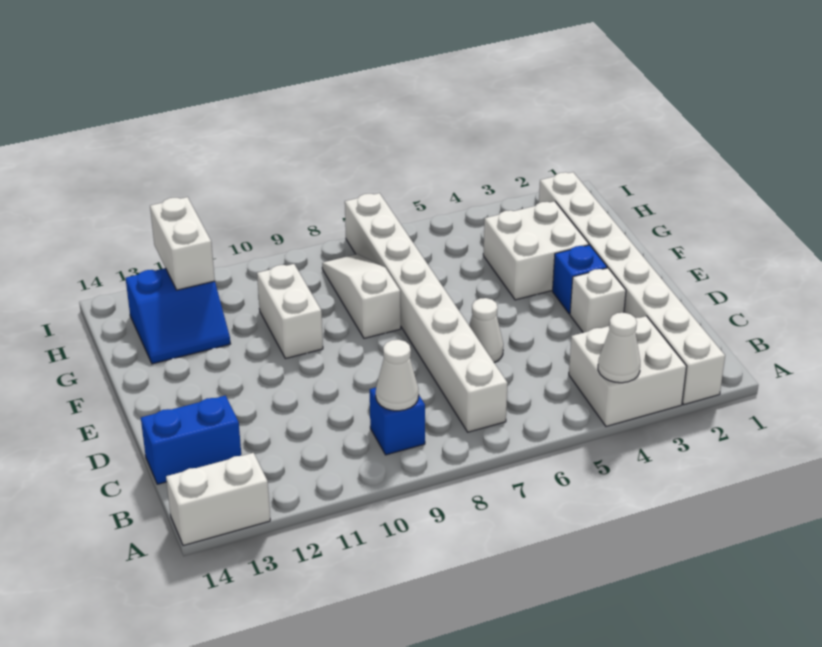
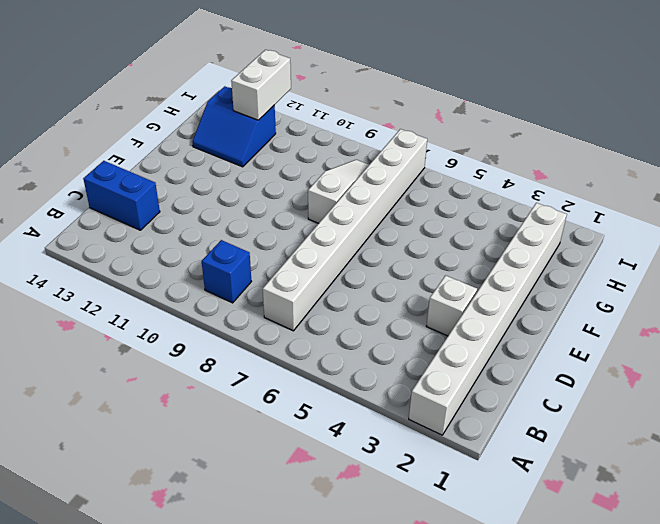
none -> white 2x2 brick [569,316,687,426]
none -> white 1x2 brick [166,453,270,546]
none -> white 1x1 cone [469,298,503,362]

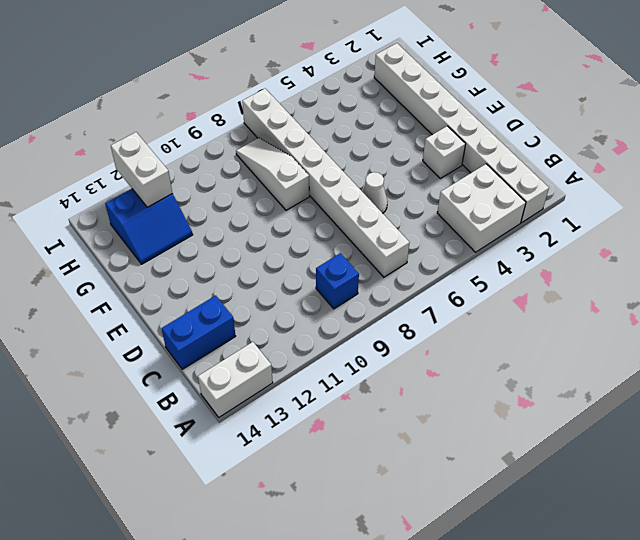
none -> blue 1x1 brick [553,245,607,314]
none -> white 2x2 brick [483,201,589,300]
none -> white 1x2 brick [257,264,323,359]

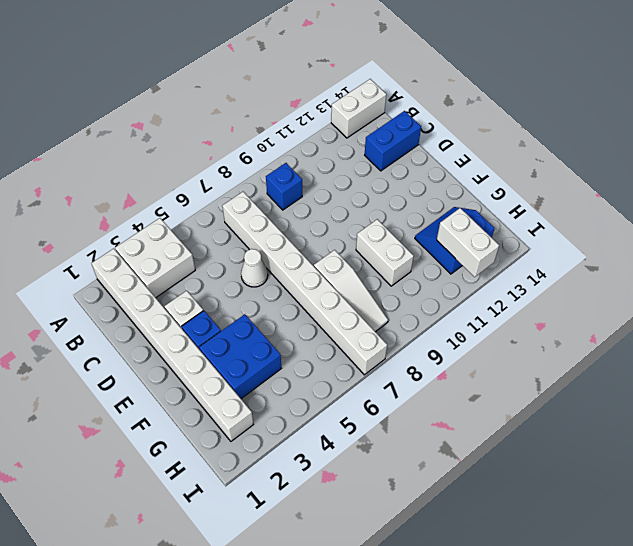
blue 2x2 brick [199,314,281,399] -> white 2x2 brick [483,201,589,300]
none -> white 1x1 cone [598,313,640,383]
none -> white 1x1 cone [376,340,419,411]

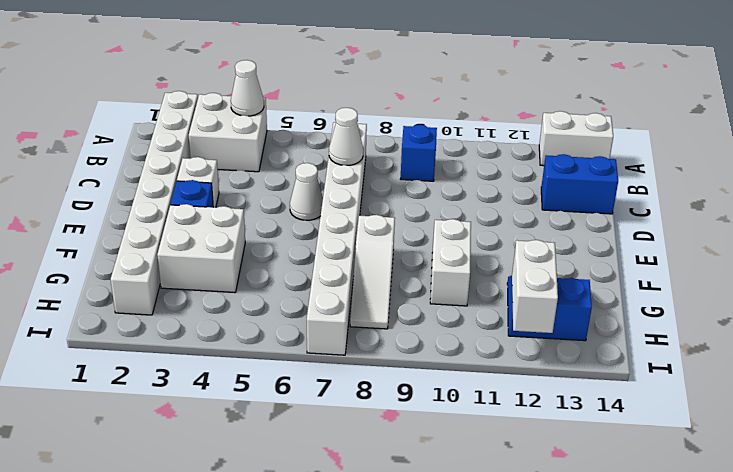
white 1x1 cone [329,108,363,165] -> white 1x1 cone moved to [376,340,419,411]

